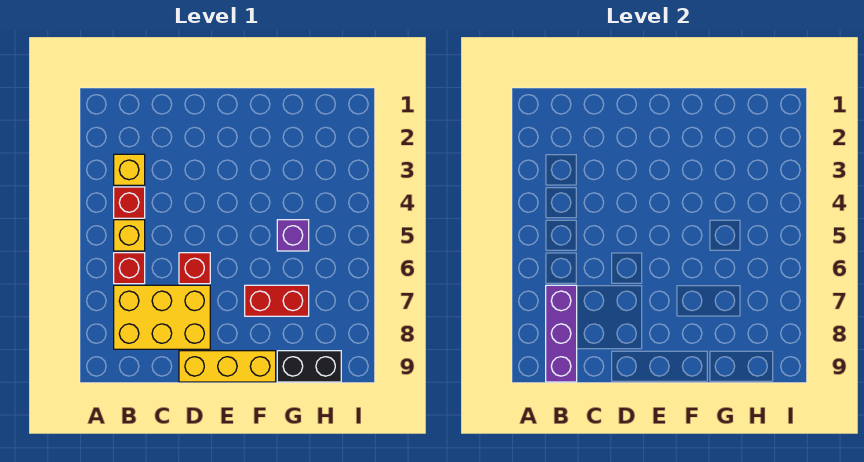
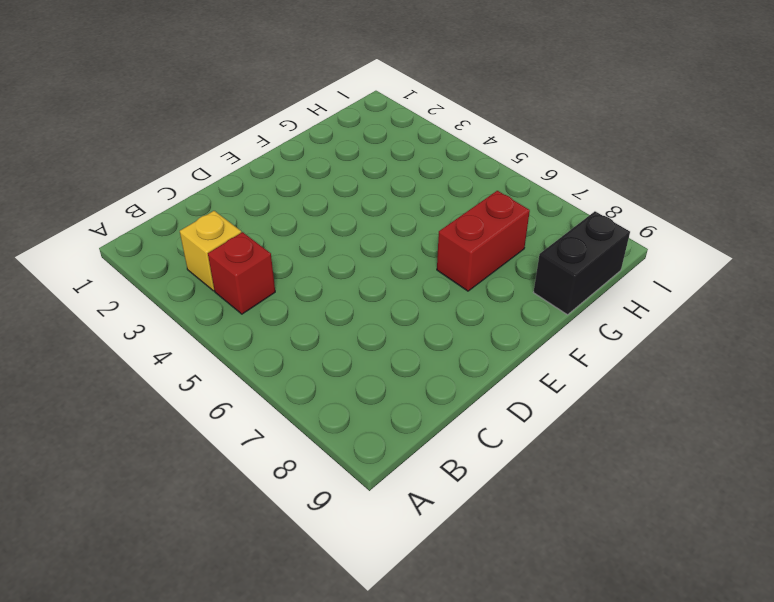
none -> yellow 1x1 brick [114,220,145,251]
none -> red 1x1 brick [114,253,145,284]

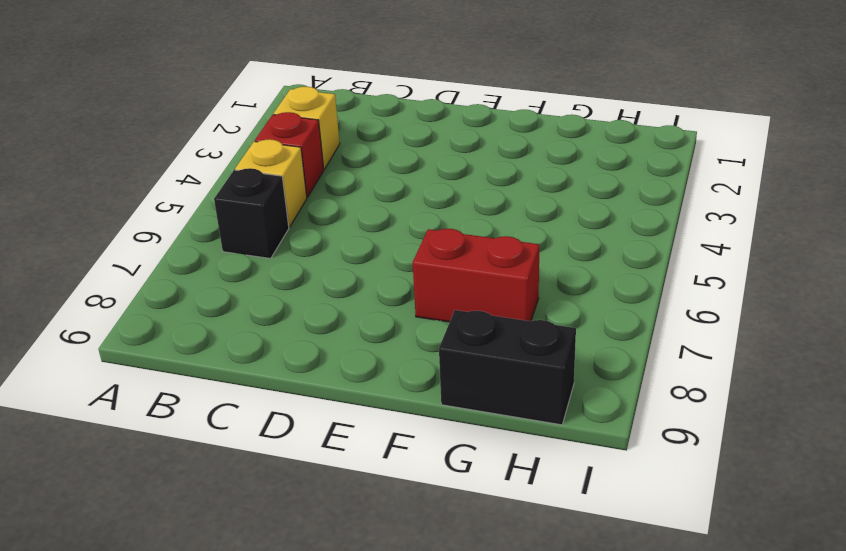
black 1x1 brick [214,168,289,258] -> red 1x1 brick [114,253,145,284]
none -> yellow 2x3 brick [114,285,210,349]
none -> red 1x1 brick [179,253,210,284]

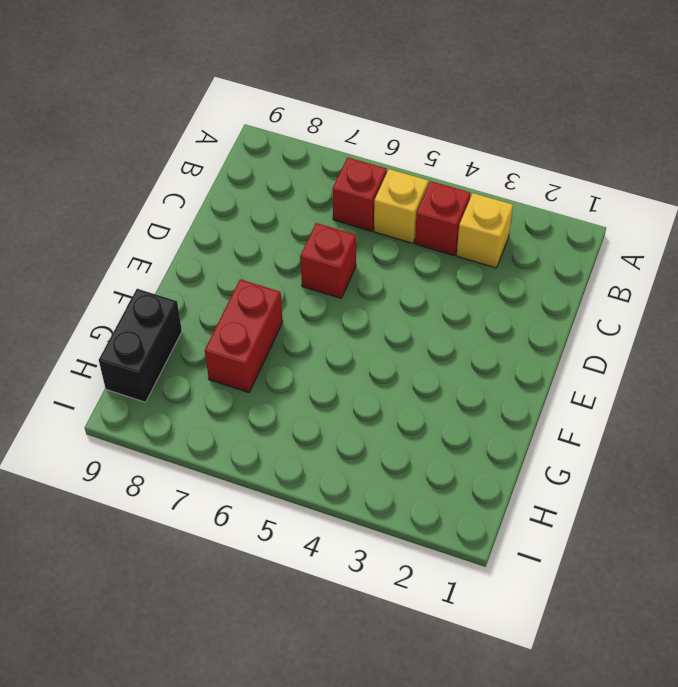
none -> yellow 2x3 brick [114,285,210,349]
none -> yellow 1x3 brick [179,351,276,382]

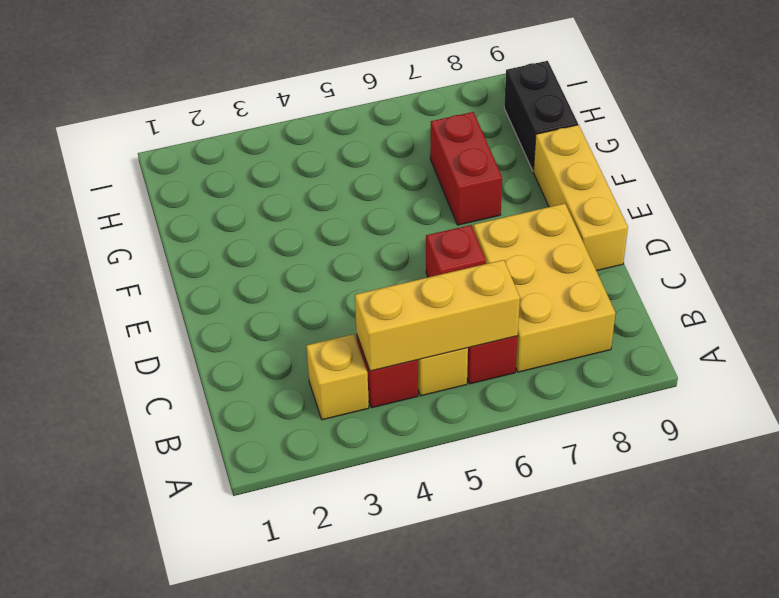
yellow 1x3 brick [355,260,520,371] -> none
none -> purple 1x1 brick [277,220,309,251]
none -> purple 1x3 brick [546,285,577,382]

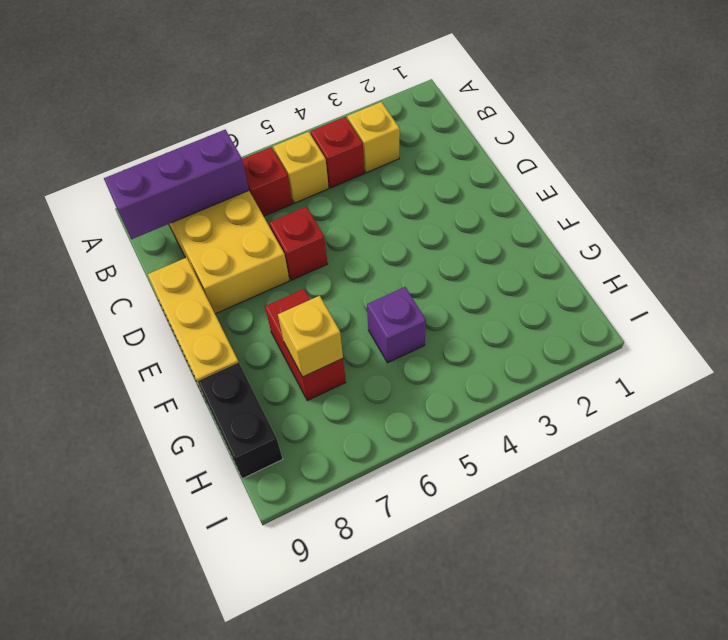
yellow 1x1 brick [278,296,343,377] -> none

